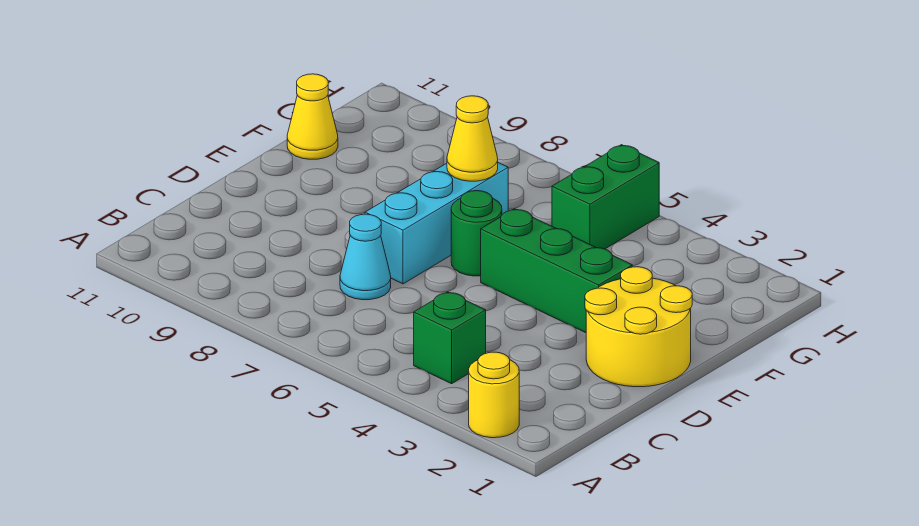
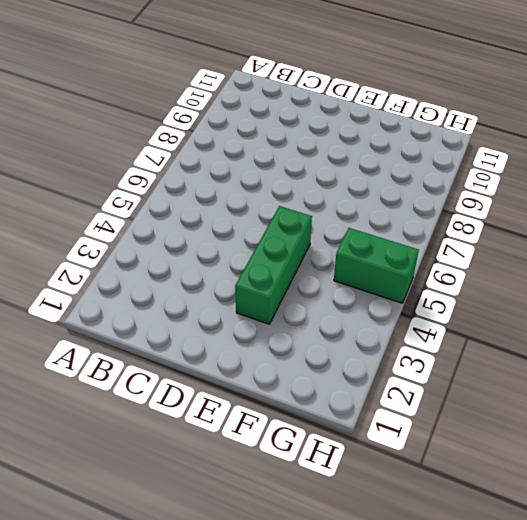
none -> yellow 1x1 round brick [469,352,519,438]
none -> green 1x1 brick [414,292,486,384]

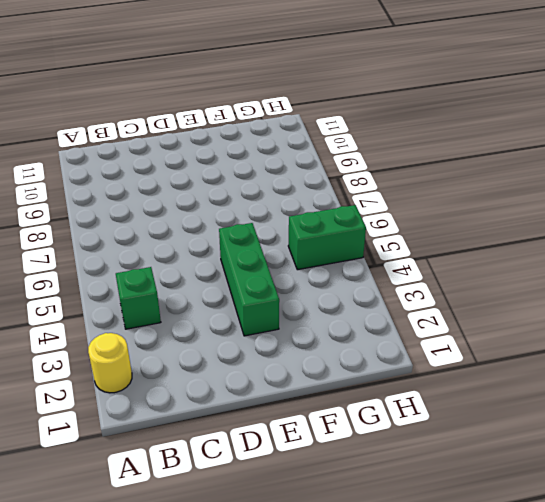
none -> cyan 1x1 cone [340,214,391,300]
none -> yellow 2x2 round brick [585,267,692,387]

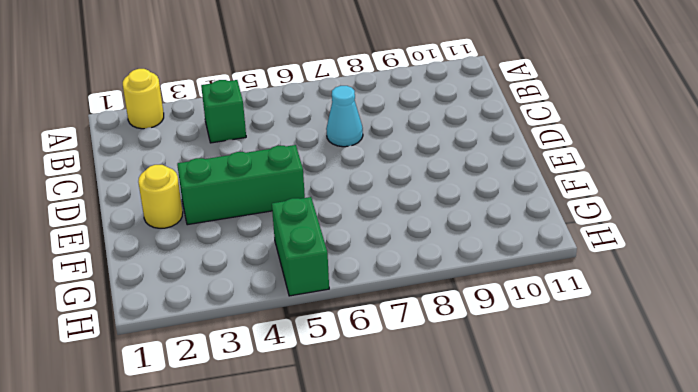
yellow 1x1 round brick [138,165,183,228] -> yellow 2x2 round brick [585,267,692,387]
none -> cyan 1x3 brick [365,163,508,284]
none -> green 1x1 round brick [451,191,502,276]

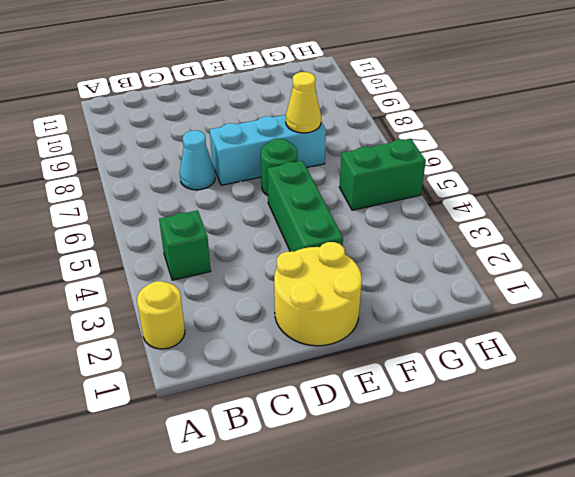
none -> yellow 1x1 cone [287,74,338,159]

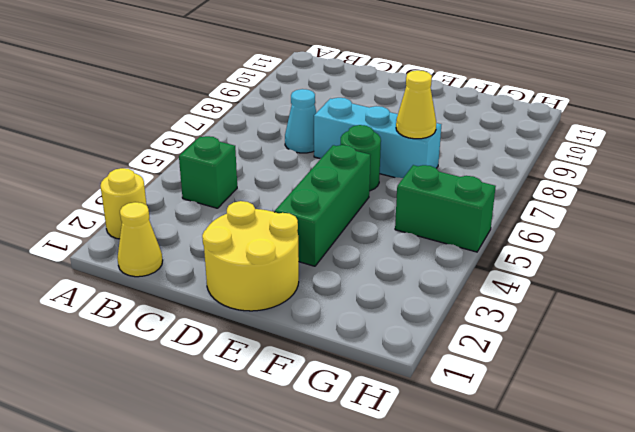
yellow 1x1 cone [117,202,163,277] -> yellow 1x1 cone moved to [287,74,338,159]

